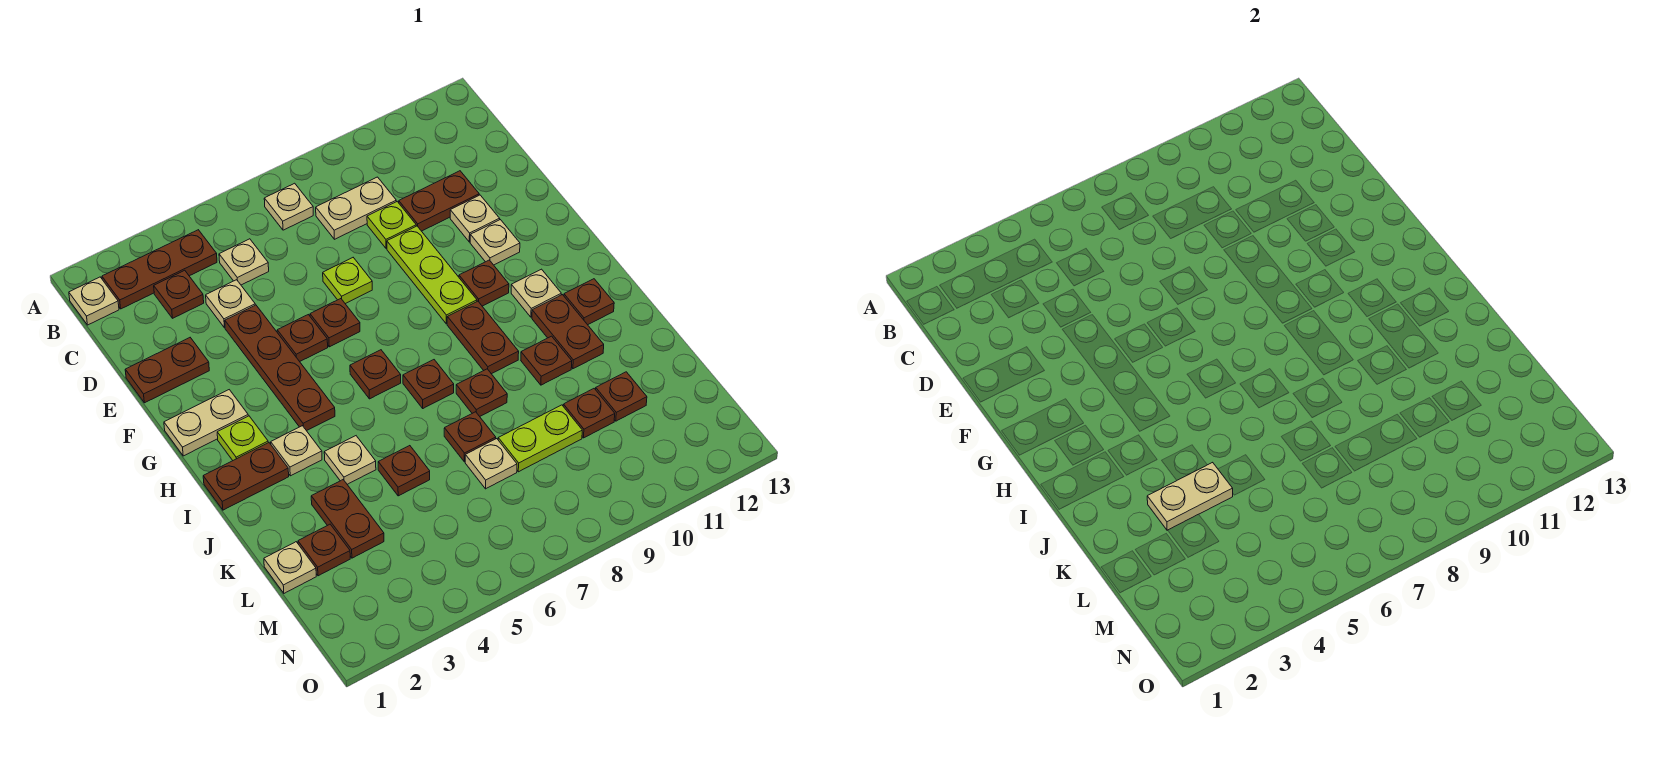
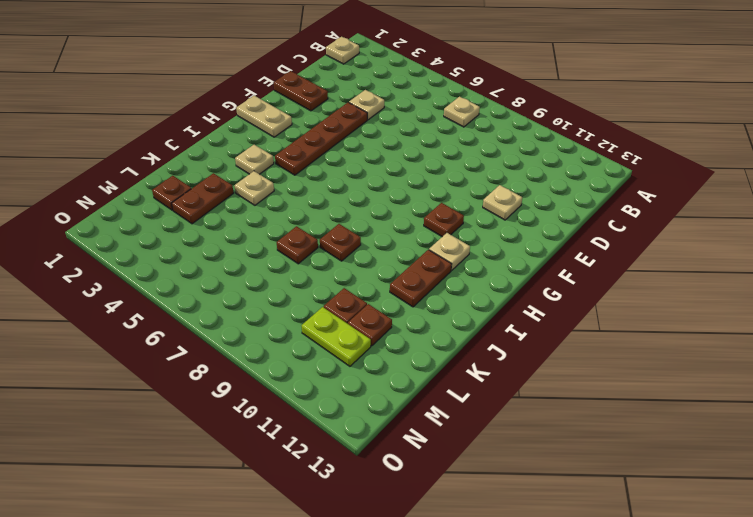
lime 1x2 plate [302,307,371,366] -> lime 1x2 plate moved to [498,405,582,472]
none -> brown 1x3 plate [102,230,217,309]
none -> brown 1x1 plate [154,270,204,318]
none -> tan 1x1 plate [219,239,269,285]
none -> tan 1x2 plate [316,177,396,239]

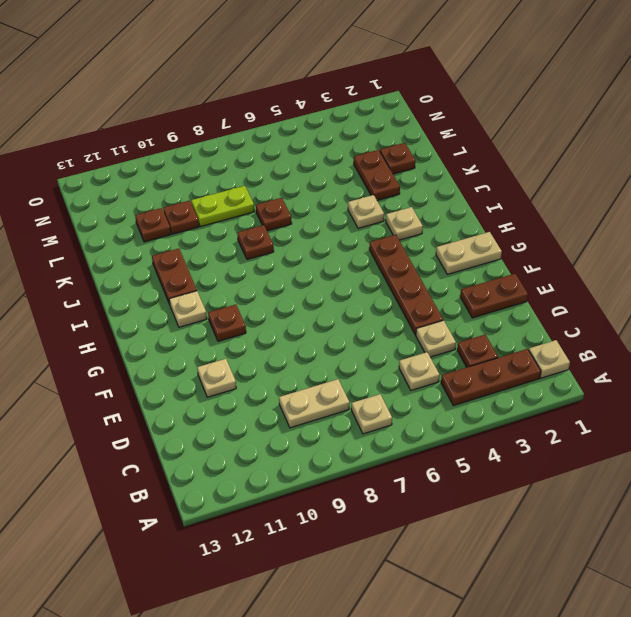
none -> lime 1x1 plate [367,202,416,248]
none -> brown 1x2 plate [399,171,479,231]
none -> lime 1x1 plate [323,258,372,304]
none -> lime 1x3 plate [387,226,477,324]

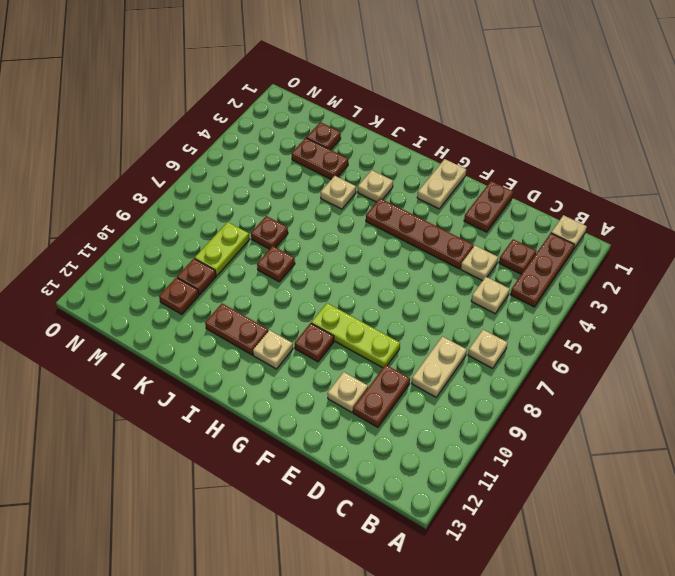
none -> lime 1x1 plate [367,202,416,248]
none -> lime 1x1 plate [323,258,372,304]
none -> brown 1x1 plate [277,315,328,362]
none -> brown 1x1 plate [310,299,360,347]

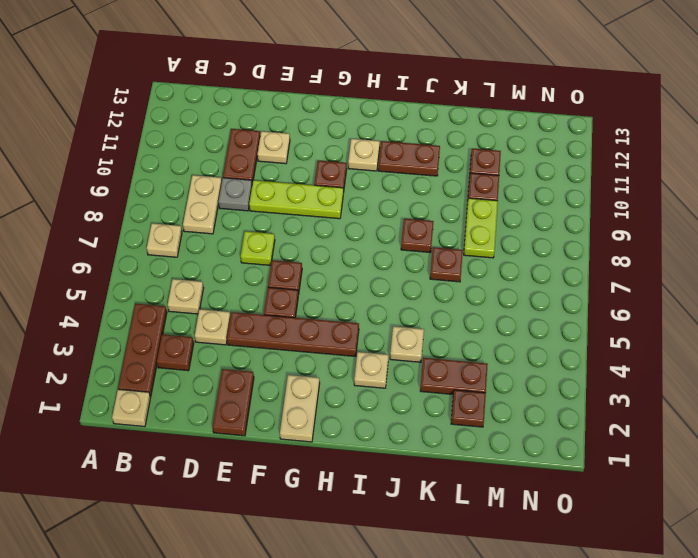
grey 1x1 plate [218,178,252,211] -> lime 1x1 plate [367,202,416,248]
none -> tan 1x1 plate [470,220,520,265]
none -> lime 1x1 plate [217,416,268,460]
none -> brown 1x1 plate [350,350,401,399]
none -> brown 1x2 plate [447,301,519,374]

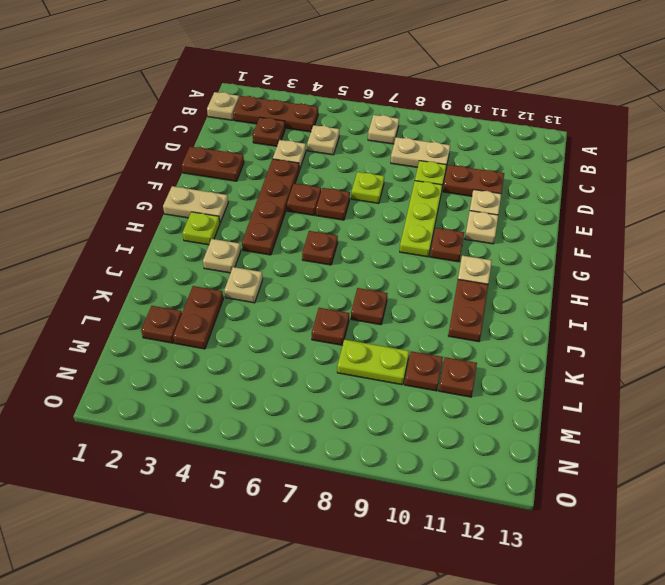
none -> brown 1x2 plate [447,301,519,374]
none -> brown 1x2 plate [203,443,289,510]
none -> brown 1x1 plate [403,360,454,408]
none -> brown 1x1 plate [564,279,614,325]

